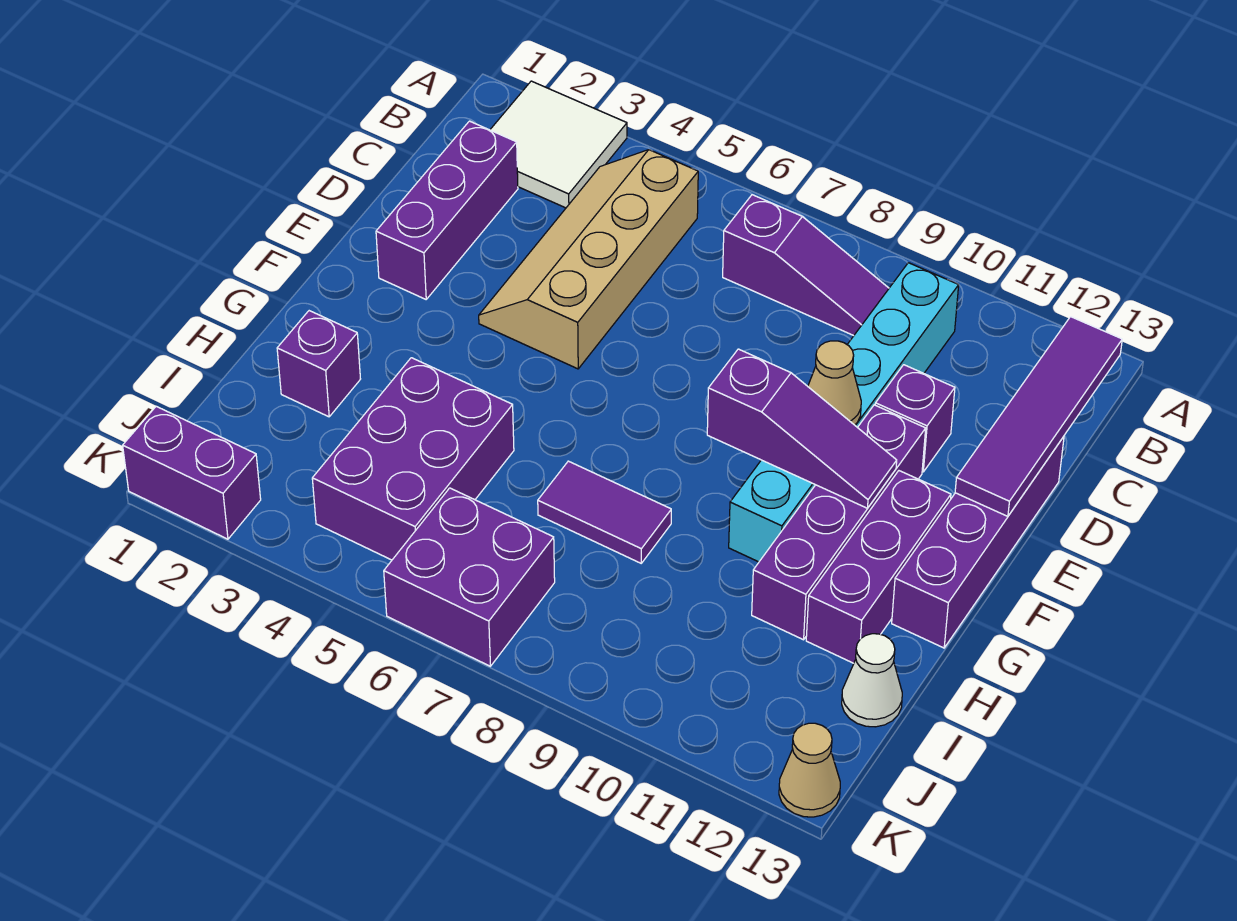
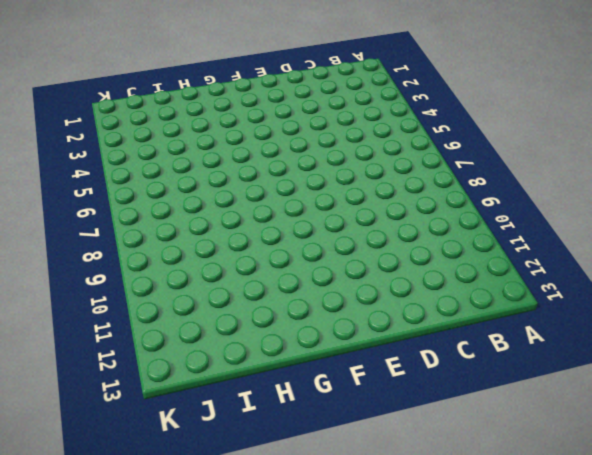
none -> white 2x2 tile [490,81,627,208]
none -> tan 2x4 slope [479,150,698,369]
none -> purple 1x3 slope [723,195,889,336]

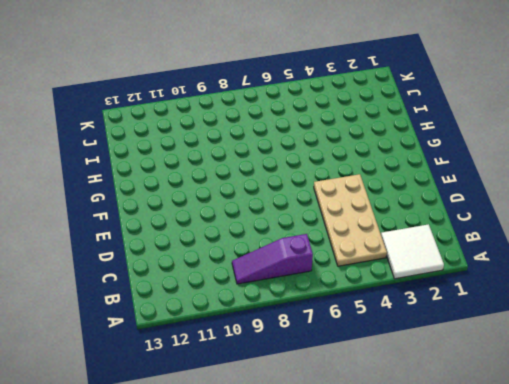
tan 2x4 plate [314,174,387,266] -> tan 2x4 slope [479,150,698,369]
none -> cyan 1x6 brick [729,263,959,562]
none -> purple 1x3 brick [376,121,518,299]
none -> purple 1x1 brick [875,365,955,472]

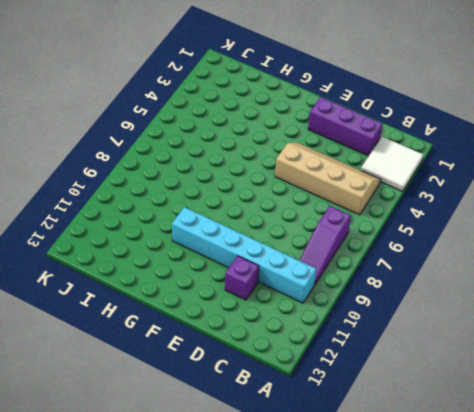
none -> purple 1x4 brick [892,437,1064,648]
none -> purple 1x4 brick [752,405,926,640]
none -> purple 1x3 brick [806,471,951,663]

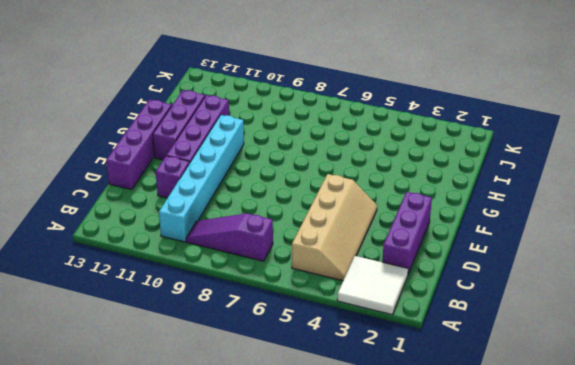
none -> purple 1x1 brick [277,311,360,417]
none -> purple 2x3 brick [312,358,514,560]
none -> purple 1x2 tile [538,461,671,563]

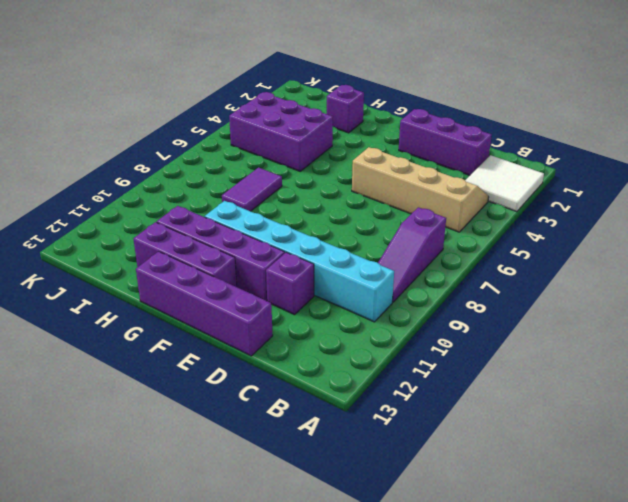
none -> white 1x1 cone [842,634,902,727]
none -> purple 2x2 brick [384,488,555,666]
none -> purple 1x2 brick [123,406,261,539]

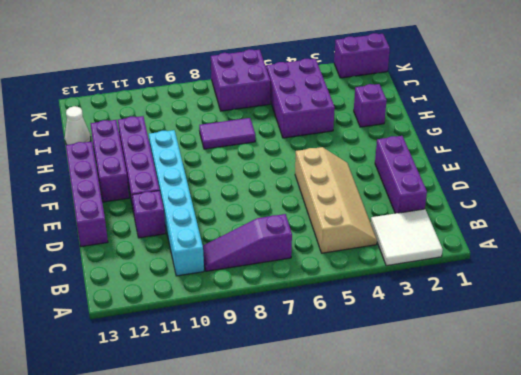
none -> tan 1x1 cone [779,723,840,817]
none -> purple 1x4 tile [955,317,1122,516]
none -> tan 1x1 cone [808,341,861,425]

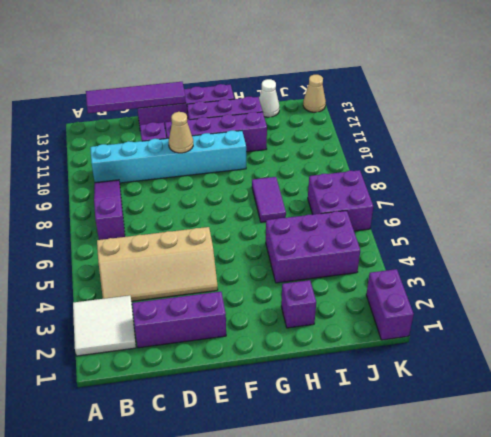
none -> purple 1x3 slope [707,349,897,508]

